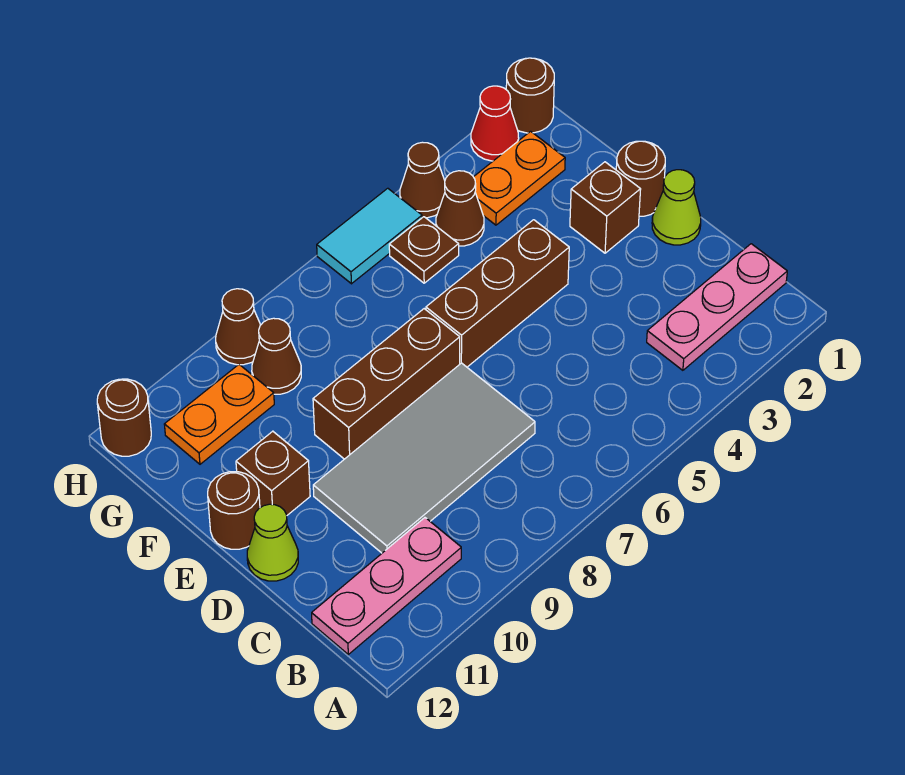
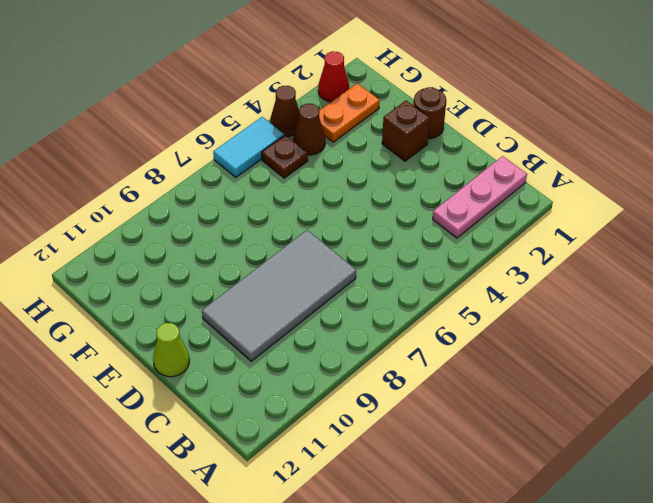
none -> pink 1x3 plate [312,518,461,654]
none -> lime 1x1 cone [652,170,701,245]
none -> brown 1x3 brick [426,220,569,367]

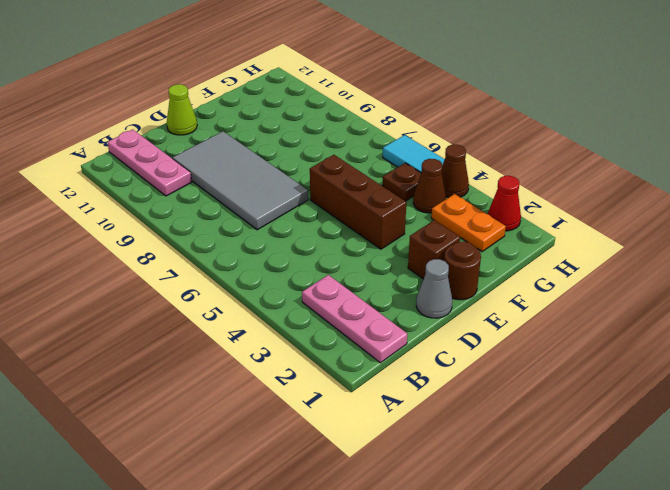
grey 1x1 cone [416,259,452,318] -> lime 1x1 cone [652,170,701,245]
none -> brown 1x3 brick [313,309,460,459]
none -> brown 1x1 brick [236,431,310,515]
none -> brown 1x1 round brick [208,472,260,549]

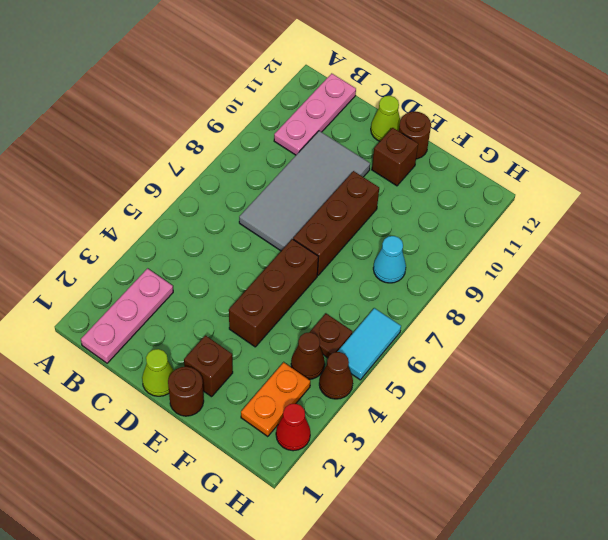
cyan 1x1 cone [373,236,406,283] -> none
none -> brown 1x1 cone [252,318,301,394]
none -> orange 1x2 plate [164,365,274,464]
none -> brown 1x1 round brick [506,58,554,133]

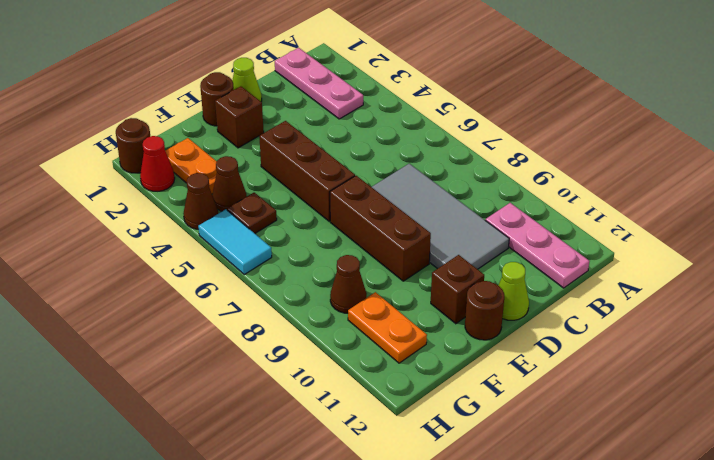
none -> brown 1x1 cone [216,289,260,365]
none -> brown 1x1 round brick [97,379,151,456]

